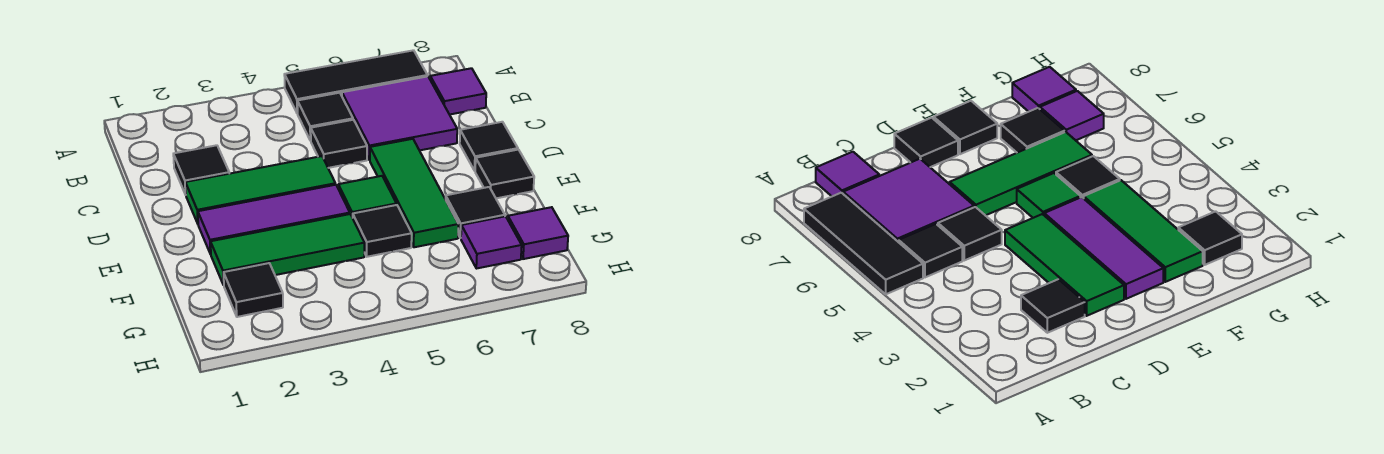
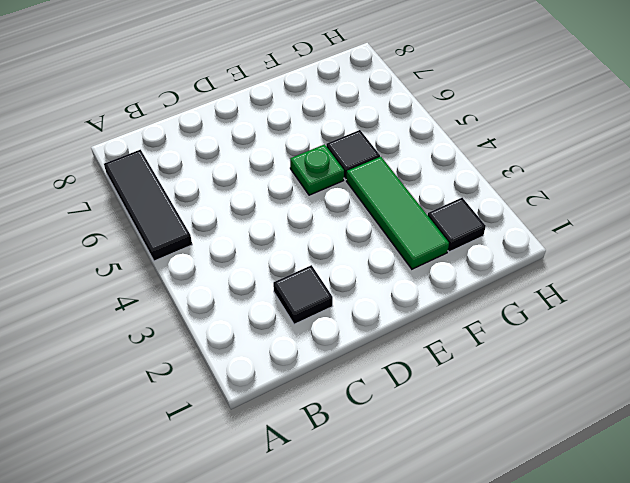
green 1x1 plate [290,144,344,195] -> green 1x1 tile [338,176,396,218]
none -> black 1x1 tile [297,93,353,141]
none -> purple 2x2 tile [342,76,457,160]
none -> purple 1x1 tile [430,68,486,115]

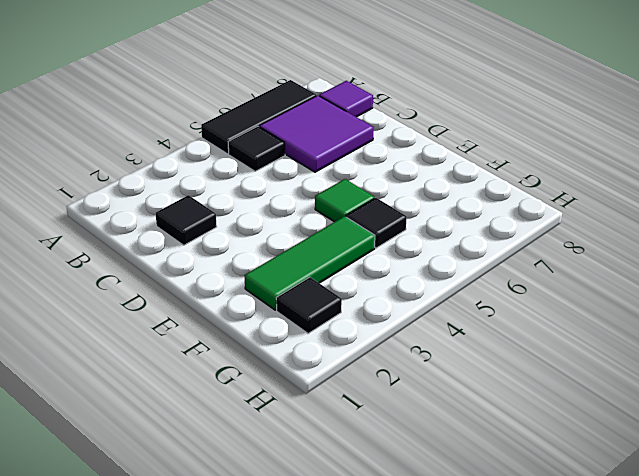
none -> black 1x1 tile [311,120,367,168]
none -> green 1x3 tile [185,156,335,223]
none -> green 1x3 tile [370,139,458,247]

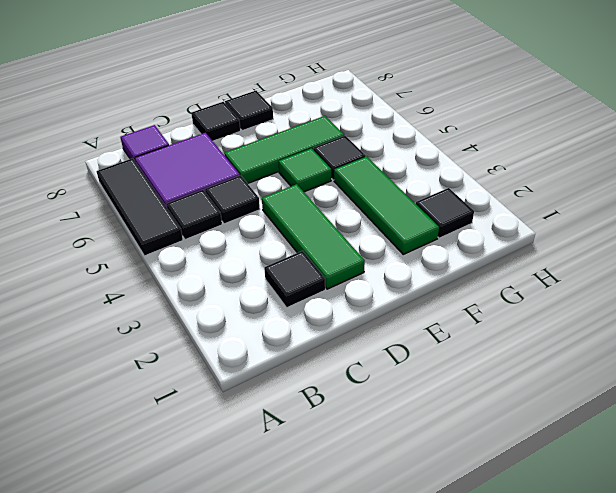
none -> purple 1x3 tile [198,185,350,254]
none -> black 1x1 tile [446,187,505,238]
none -> purple 1x1 tile [461,216,522,269]

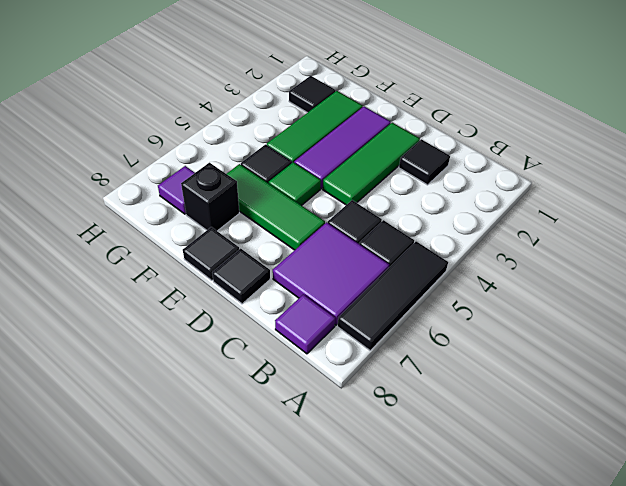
black 1x1 brick [181,163,239,231] -> black 1x1 tile [446,187,505,238]
none -> purple 1x1 tile [508,207,568,259]

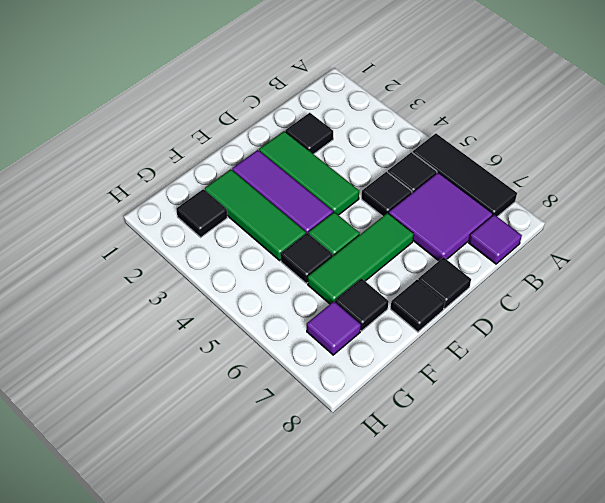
none -> purple 1x1 tile [508,207,568,259]

